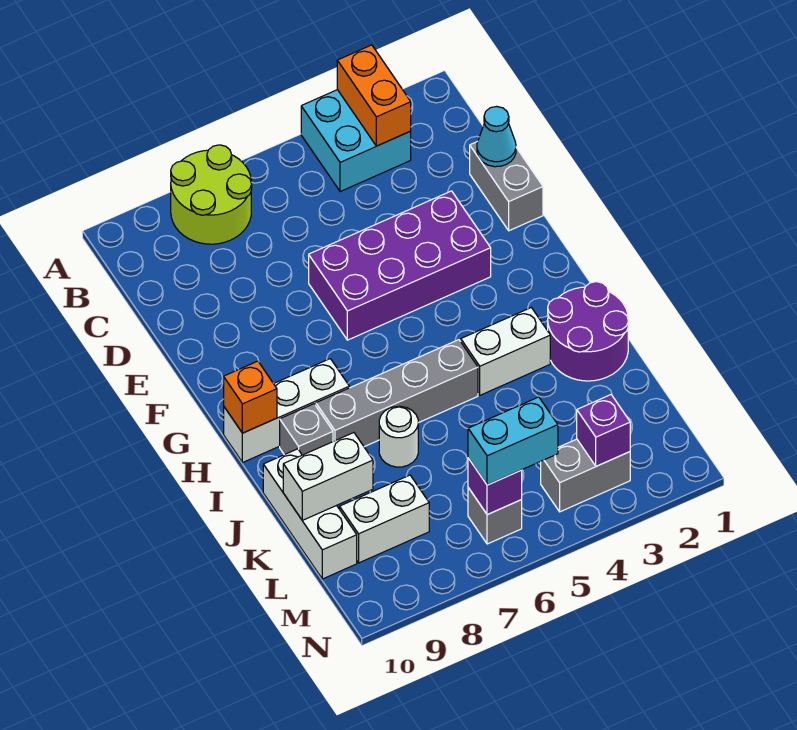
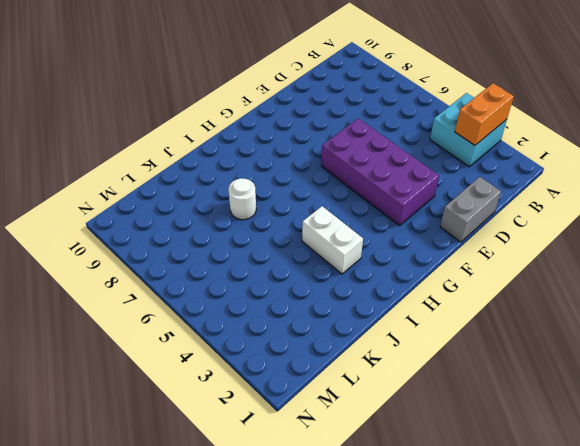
none -> lime 2x2 round brick [171,145,252,244]
none -> white 1x3 brick [224,359,349,463]
none -> purple 2x2 round brick [548,282,629,381]

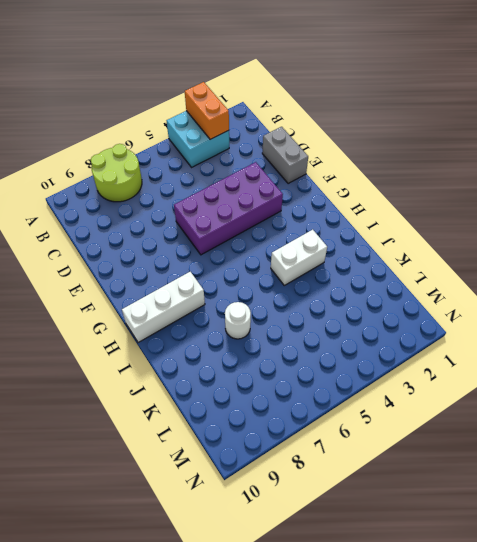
none -> purple 2x2 round brick [548,282,629,381]
none -> grey 1x4 brick [316,340,478,447]
none -> grey 1x1 brick [280,404,333,455]

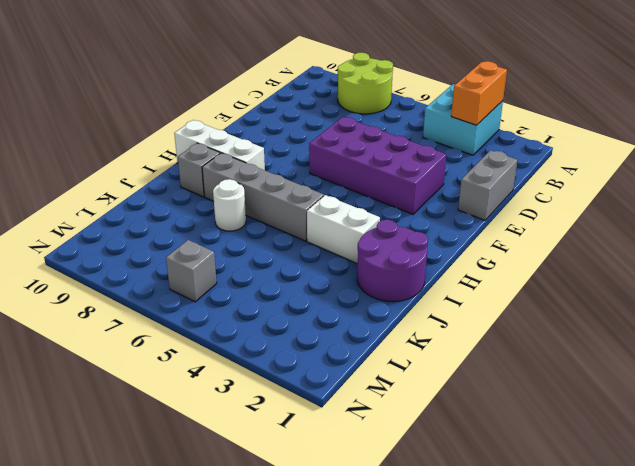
none -> white 1x3 brick [263,449,357,579]
none -> white 1x2 brick [340,475,429,563]
none -> grey 1x2 brick [541,439,630,512]

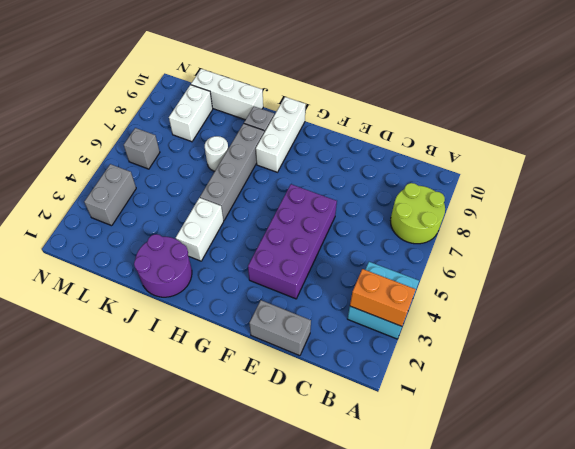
none -> cyan 1x1 cone [477,106,516,167]
none -> orange 1x1 brick [224,361,277,433]
none -> white 1x2 brick [283,433,373,520]

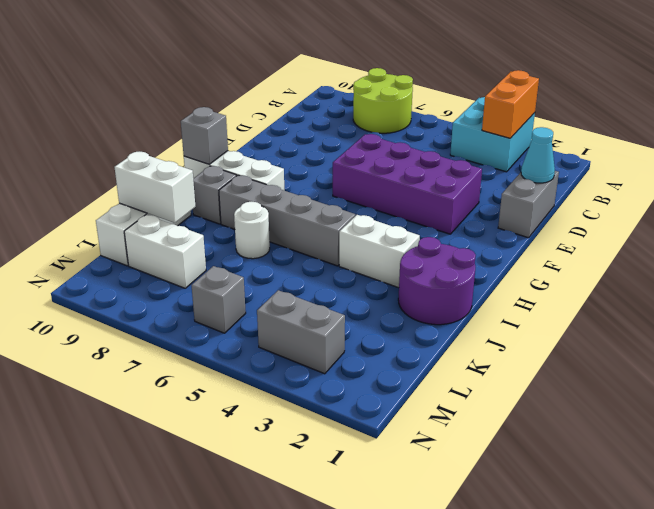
grey 1x1 brick [181,107,228,164] -> orange 1x1 brick [224,361,277,433]
none -> purple 1x1 brick [577,395,630,466]
none -> purple 1x1 brick [468,458,522,515]
none -> cyan 1x2 brick [468,397,558,485]

